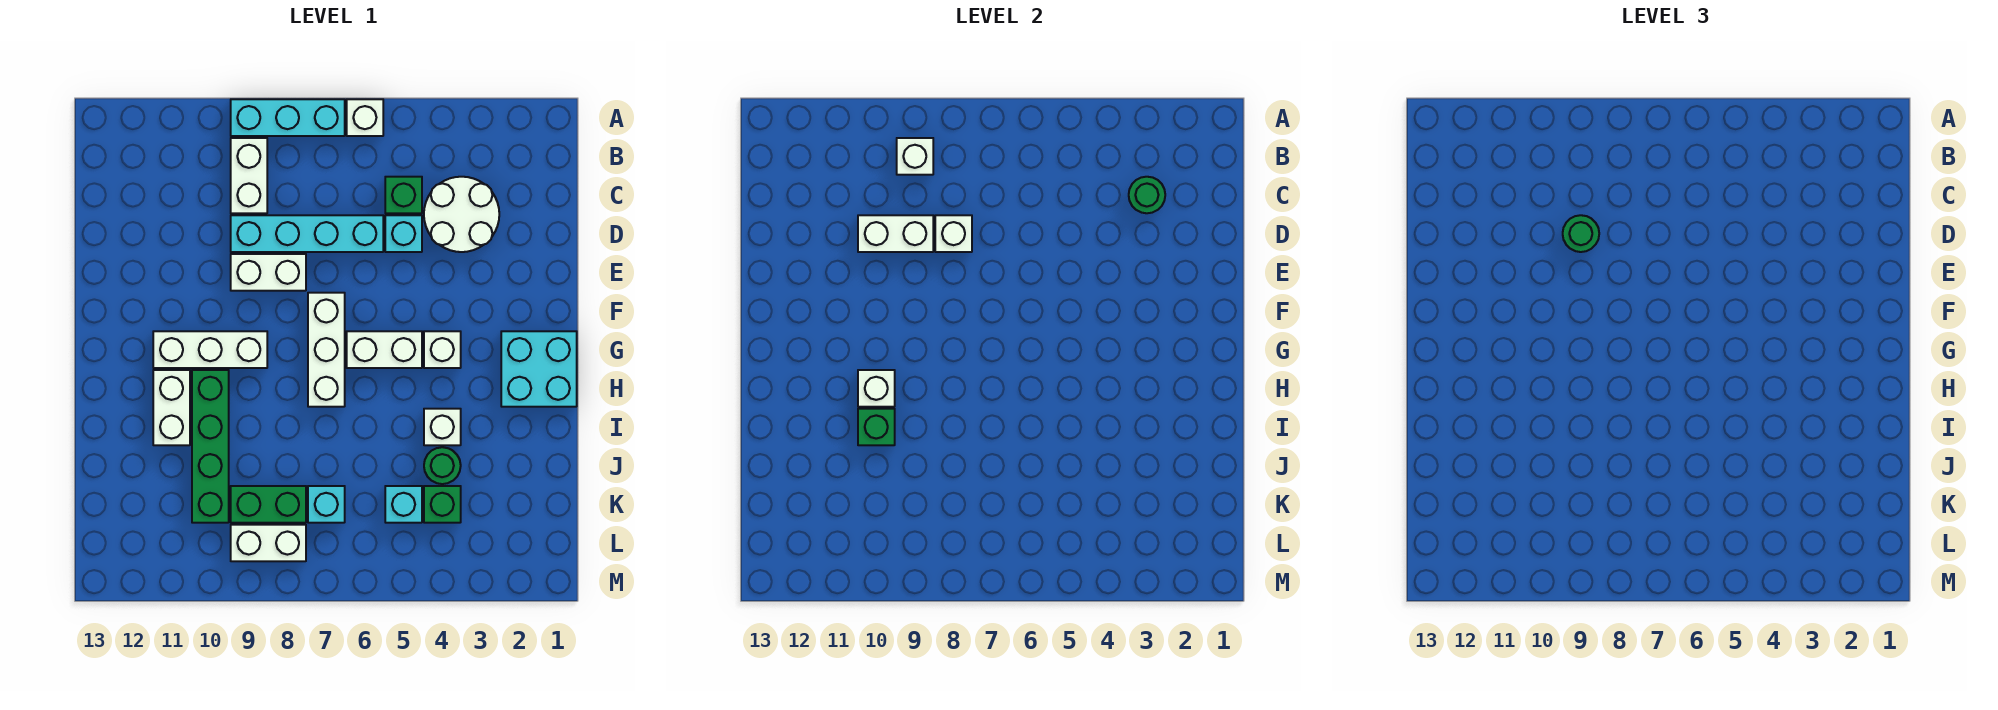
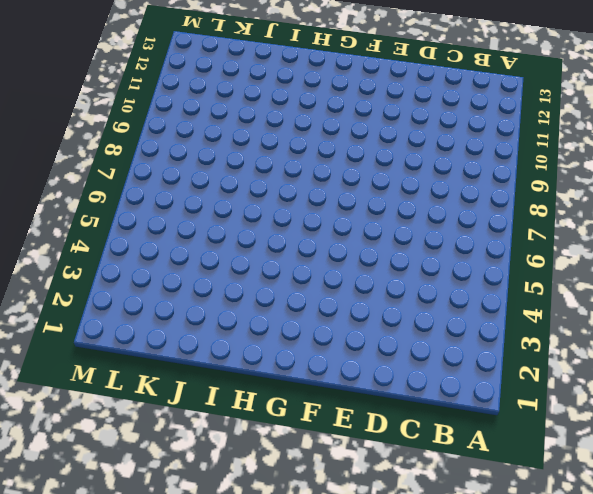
none -> white 1x1 brick [347,99,383,136]
none -> cyan 1x3 brick [231,99,345,136]
none -> white 1x2 brick [231,138,267,213]

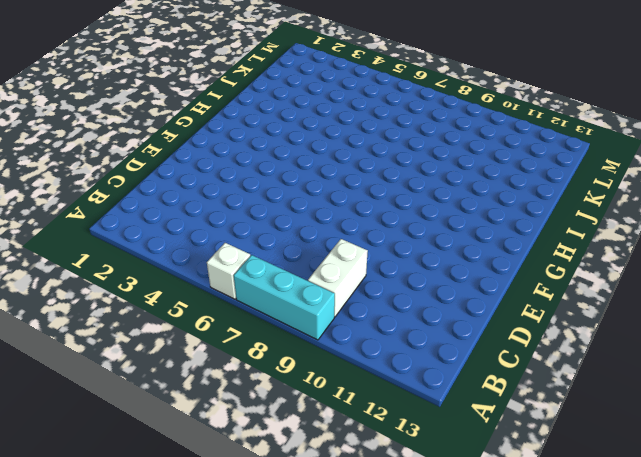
none -> white 2x2 round brick [424,177,499,252]
none -> green 1x1 brick [385,177,422,213]
none -> cyan 1x1 brick [385,215,422,252]

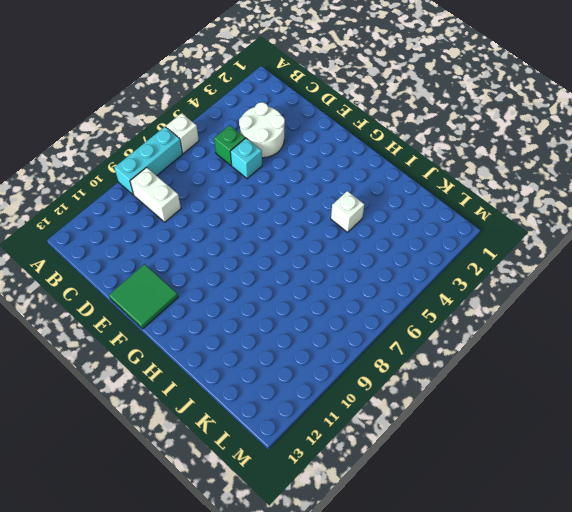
green 2x2 tile [109,264,178,329] -> none
none -> cyan 1x4 brick [231,215,383,252]
none -> white 1x2 brick [231,254,306,291]
none -> white 1x3 brick [308,293,345,407]

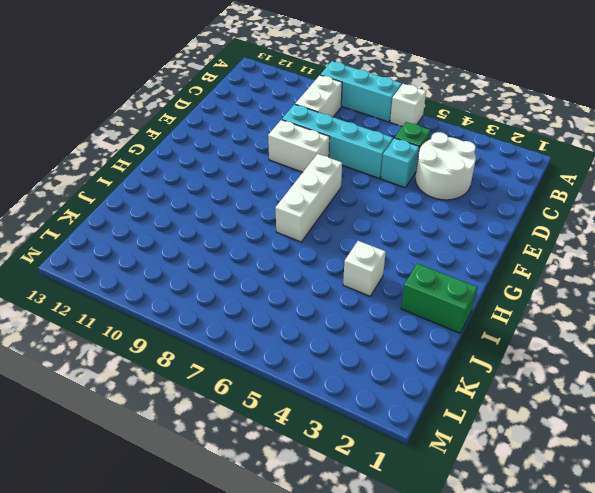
green 1x2 brick [401,264,477,333] -> green 1x2 brick moved to [231,486,306,523]
none -> cyan 2x2 brick [501,331,577,407]
none -> white 1x1 brick [424,331,461,368]
none -> white 1x2 brick [347,331,422,368]

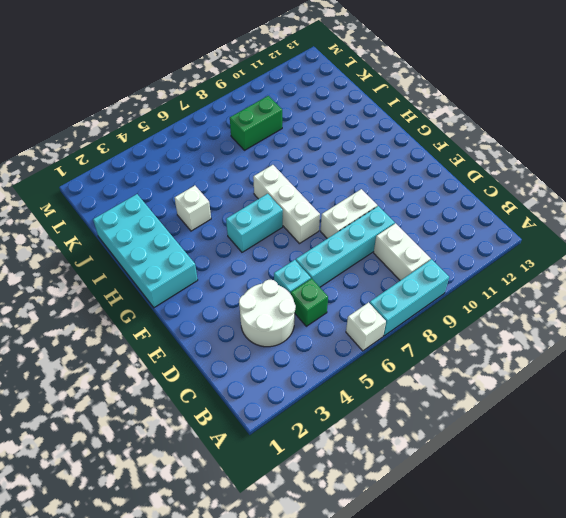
cyan 2x4 brick [93,194,198,308] -> cyan 2x2 brick [501,331,577,407]
cyan 1x2 brick [226,194,283,252] -> white 1x2 brick [347,331,422,368]
none -> white 1x1 brick [424,331,461,368]
none -> white 1x3 brick [153,331,267,368]
none -> green 1x4 brick [192,370,229,523]

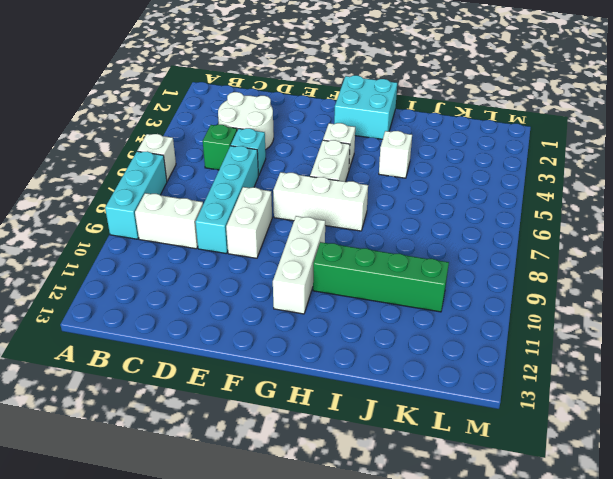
none -> white 1x2 brick [153,370,190,445]
none -> green 1x1 round brick [424,447,461,484]
none -> green 1x1 brick [424,486,461,523]

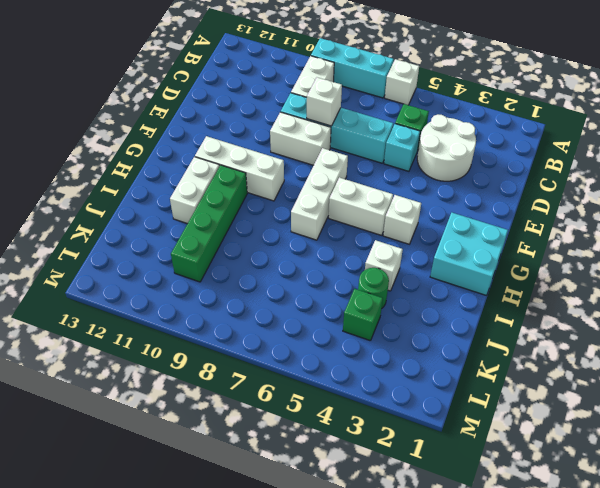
none -> cyan 1x1 brick [385,486,422,523]
none -> cyan 1x1 brick [308,486,345,523]
none -> green 1x2 brick [231,486,306,523]

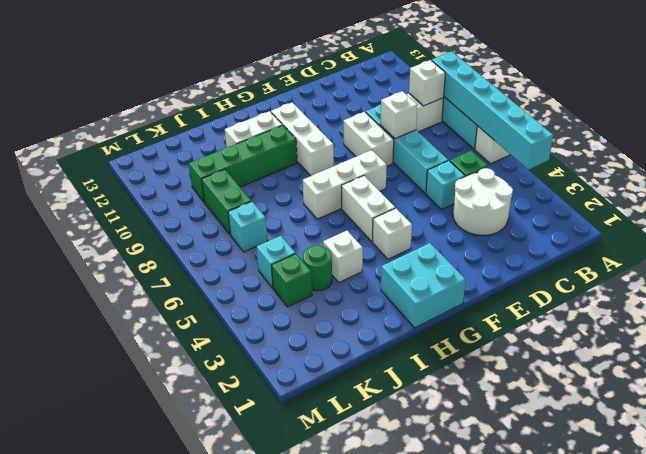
cyan 1x6 brick [432,51,553,170] -> none
none -> white 1x2 brick [231,525,306,561]
none -> green 1x1 round brick [1129,177,1165,213]
none -> white 1x2 brick [858,215,933,252]

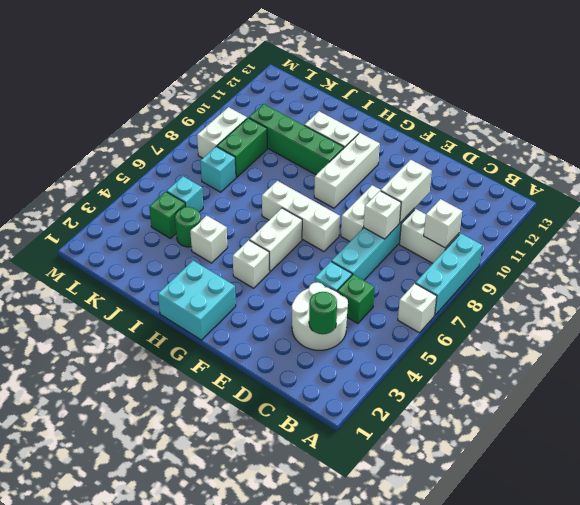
none -> white 1x1 brick [858,370,895,407]
none -> green 1x1 brick [858,409,895,445]
none -> green 1x1 round brick [1563,215,1599,252]

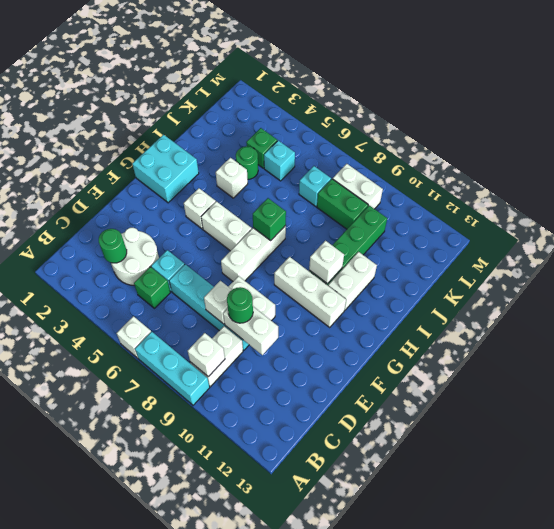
green 1x1 brick [253,198,286,241] -> green 1x1 brick moved to [858,409,895,445]

